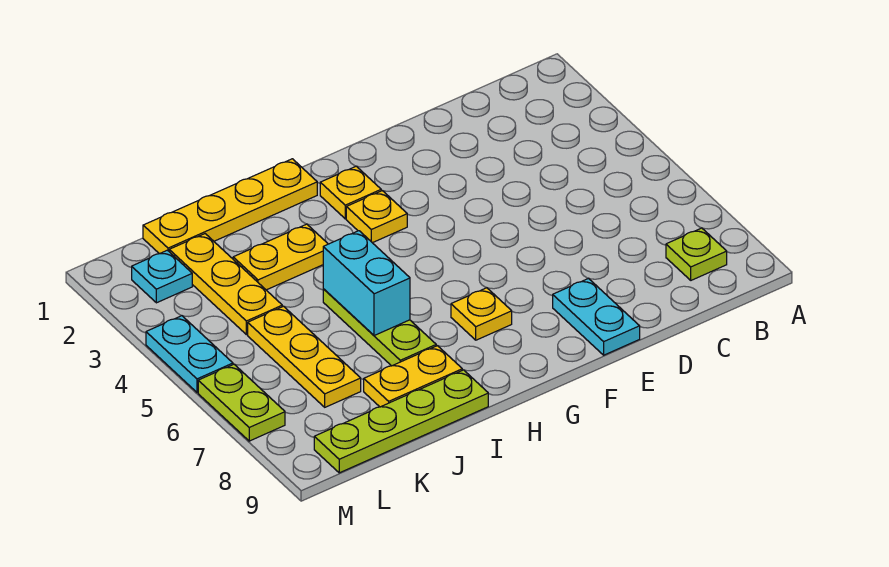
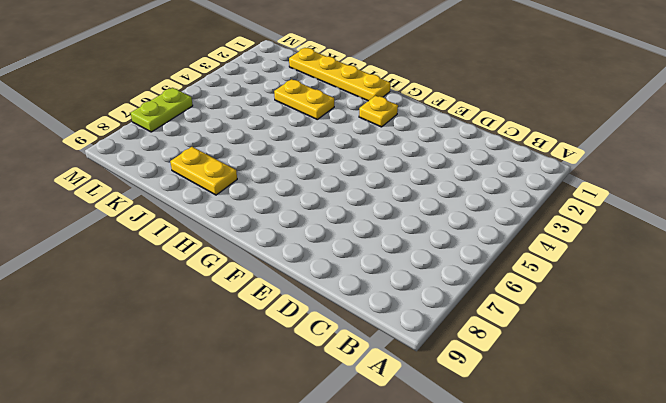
none -> lime 1x1 plate [666,228,727,280]
none -> cyan 1x2 plate [553,278,640,355]
none -> yellow 1x1 plate [346,191,407,243]

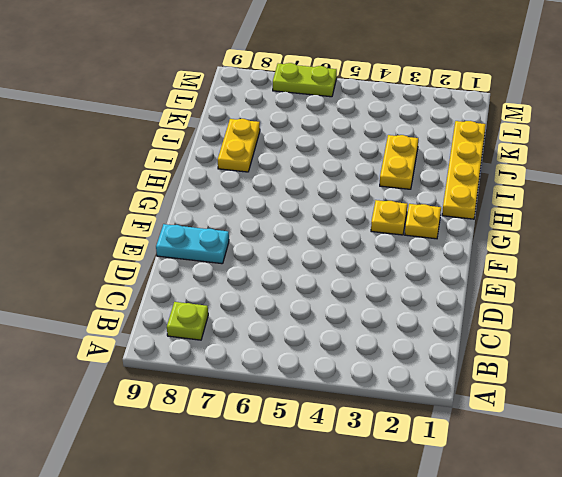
none -> yellow 1x1 plate [451,288,512,340]
none -> lime 1x3 plate [323,289,436,366]
none -> lime 1x4 plate [314,370,488,473]

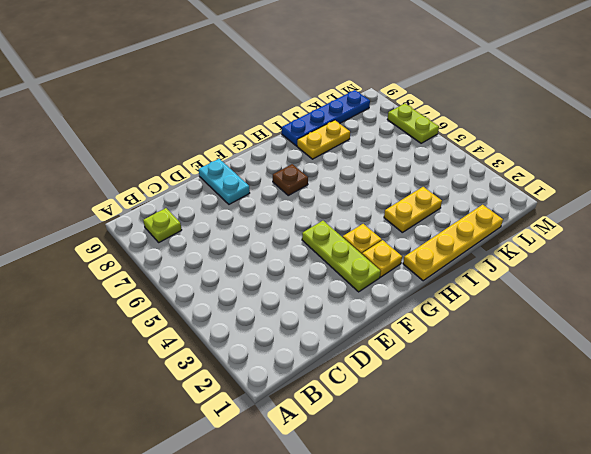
lime 1x3 plate [302,221,381,292] -> lime 1x3 plate moved to [323,289,436,366]
brown 1x1 plate [273,164,308,195] -> yellow 1x1 plate [451,288,512,340]
blue 1x4 plate [282,90,370,146] -> lime 1x4 plate [314,370,488,473]
none -> yellow 1x3 plate [169,234,282,335]
none -> yellow 1x3 plate [248,306,361,407]
none -> cyan 1x1 plate [132,250,192,303]

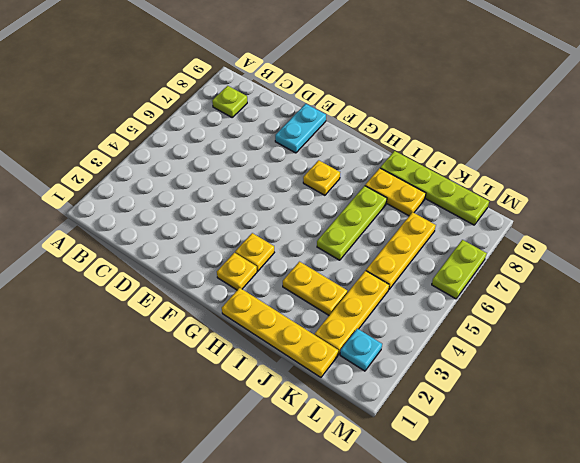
none -> cyan 1x2 plate [146,316,233,392]
none -> cyan 1x2 brick [323,231,410,336]

